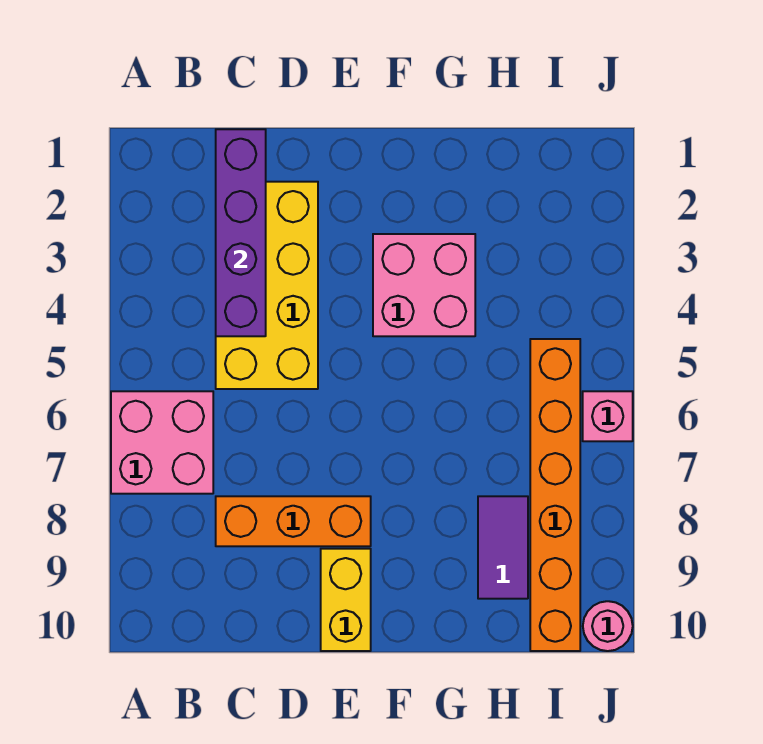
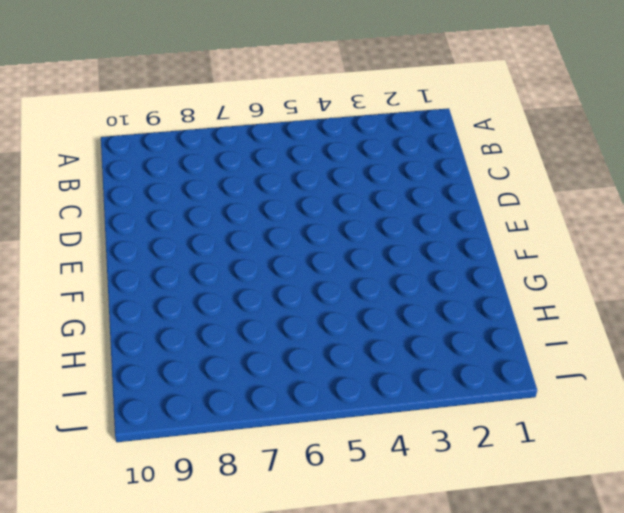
none -> pink 2x2 brick [111,391,213,494]
none -> yellow 2x4 brick [216,182,318,389]

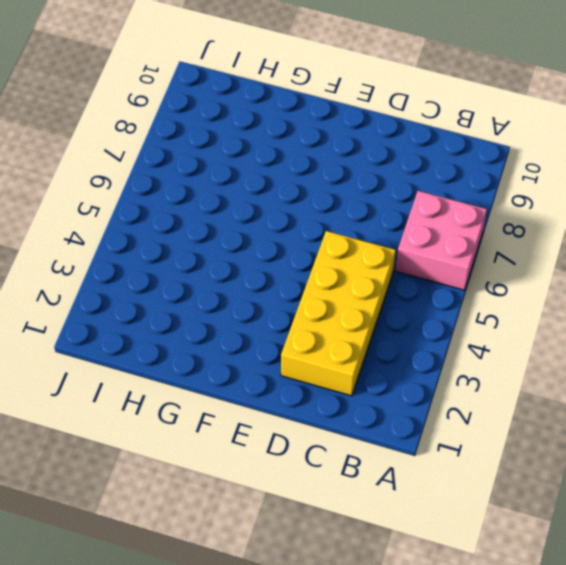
none -> orange 1x3 brick [216,496,371,546]
none -> yellow 1x2 brick [321,549,371,651]

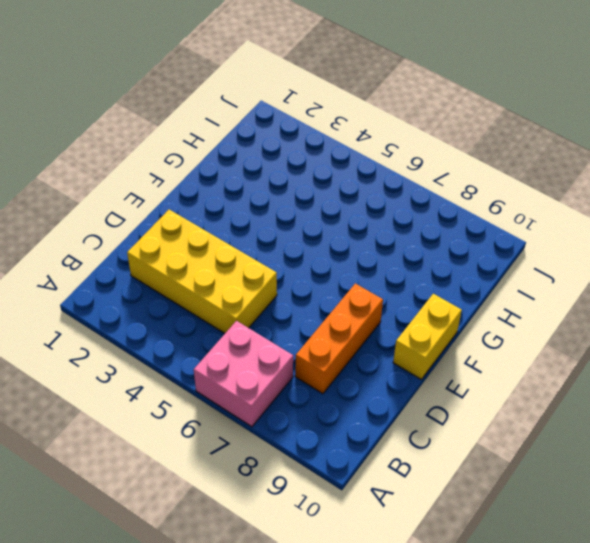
yellow 1x2 brick [393,294,462,379] -> yellow 1x2 brick turned to [321,549,371,651]
none -> pink 2x2 brick [373,234,475,336]
none -> purple 1x2 tile [478,496,528,599]

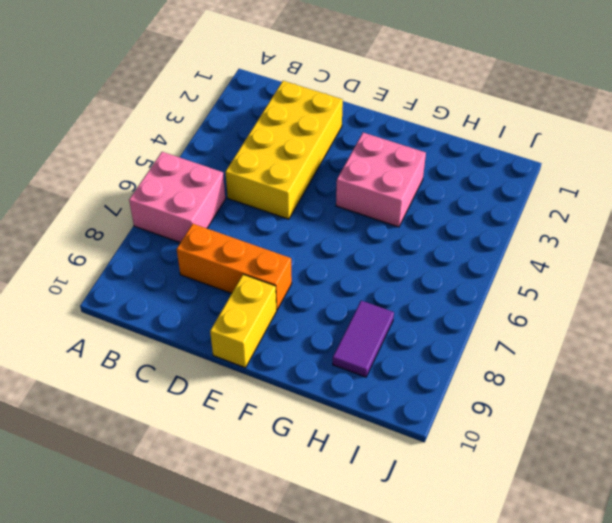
none -> orange 1x6 brick [530,339,580,651]
none -> pink 1x1 brick [583,391,633,441]

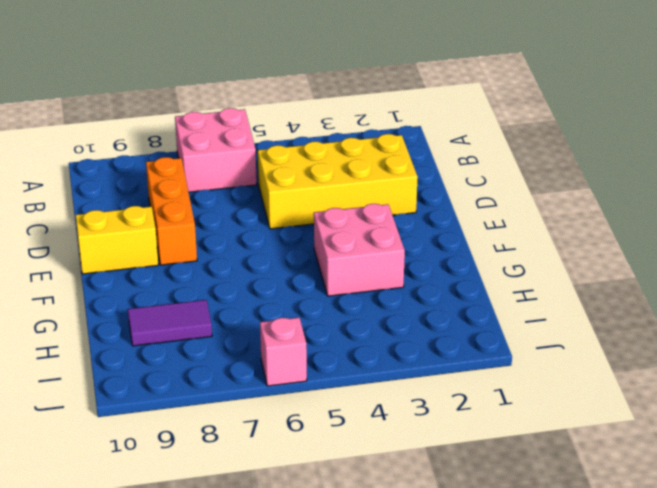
none -> orange 1x6 brick [530,339,580,651]
none -> pink 1x1 round brick [583,601,633,651]

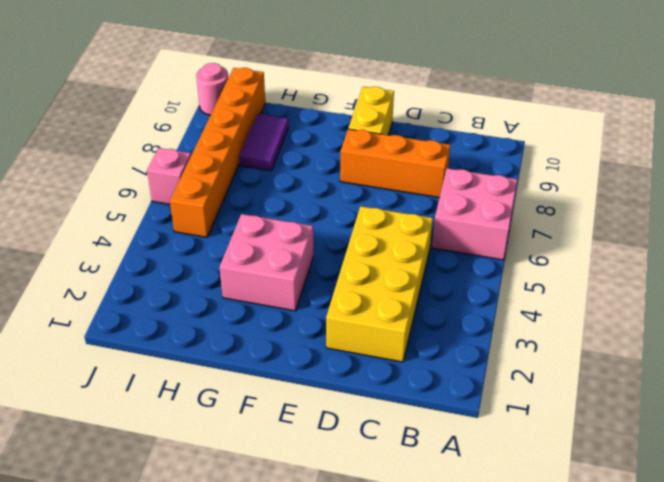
none -> purple 1x4 brick [216,129,266,336]

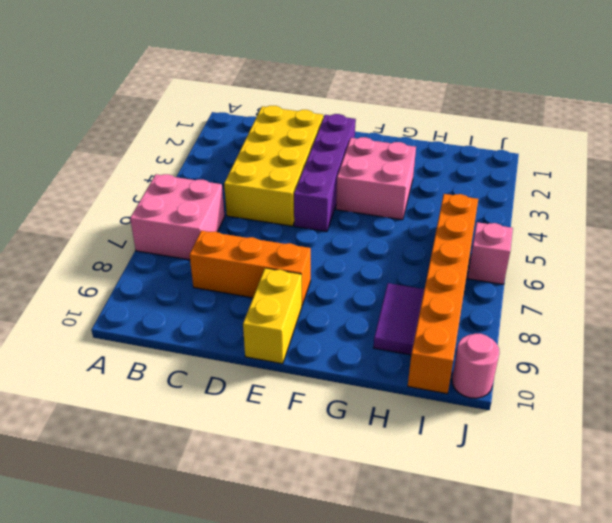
purple 1x4 brick [294,114,356,232] -> purple 1x4 brick moved to [216,129,266,336]

